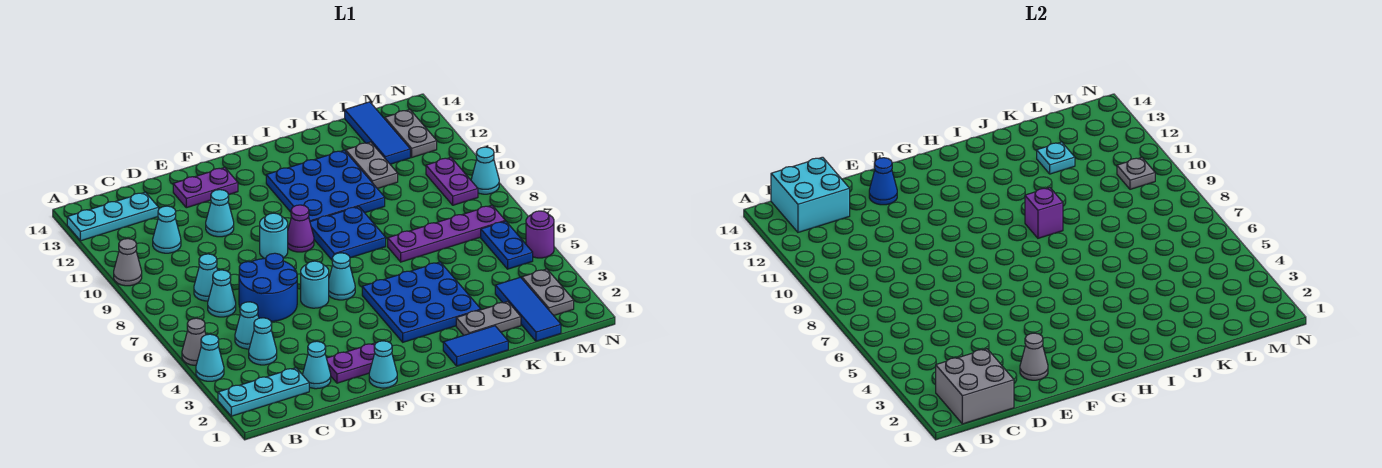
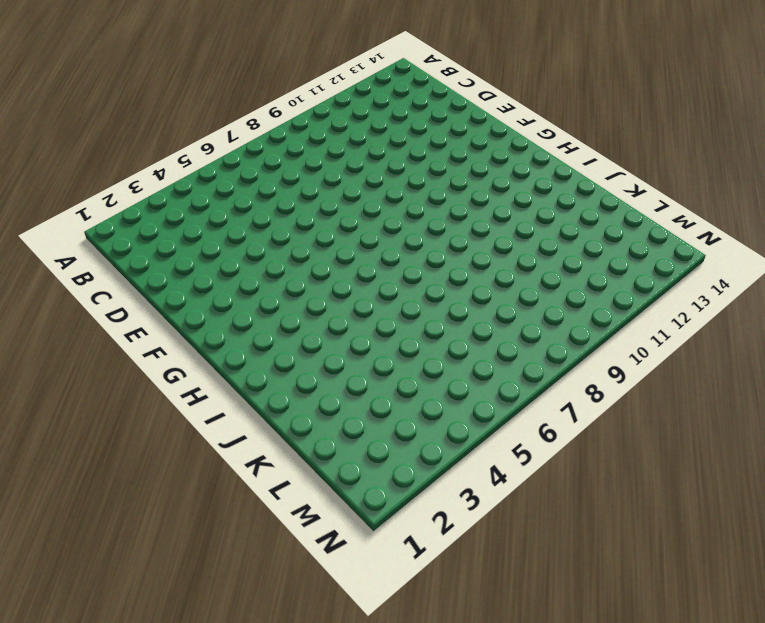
none -> cyan 1x3 plate [218,368,309,416]
none -> cyan 1x1 cone [196,334,224,381]
none -> grey 1x1 cone [182,318,206,365]
none -> grey 1x1 cone [114,239,142,286]

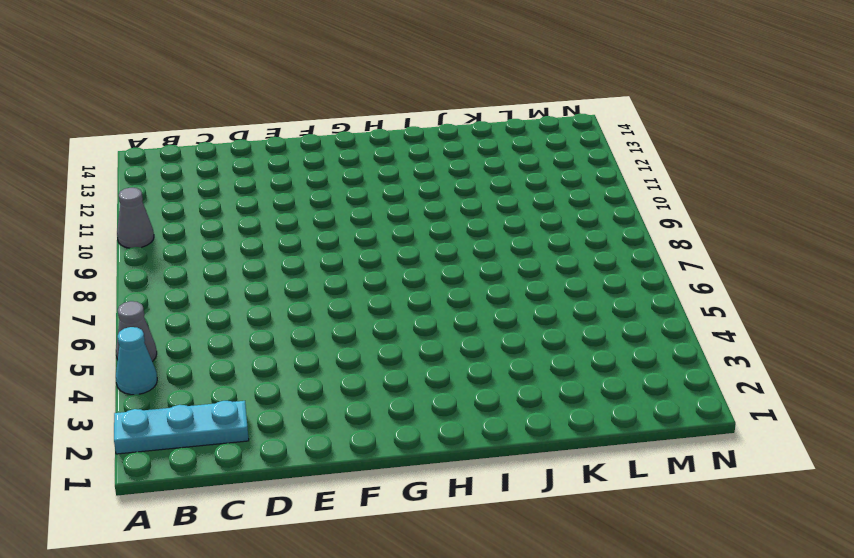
none -> cyan 1x3 plate [67,192,159,241]
none -> cyan 1x1 cone [249,318,277,365]
none -> cyan 1x1 cone [235,302,259,349]
none -> cyan 1x1 cone [208,270,236,317]

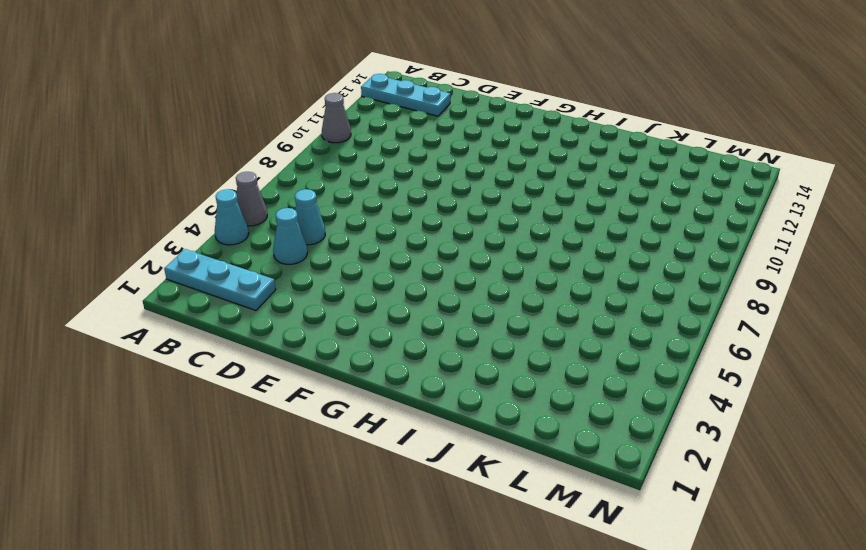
none -> cyan 1x1 cone [208,270,236,317]
none -> cyan 1x1 cone [194,254,218,301]
none -> cyan 1x1 cone [153,206,181,253]
none -> cyan 1x1 cone [303,341,331,389]

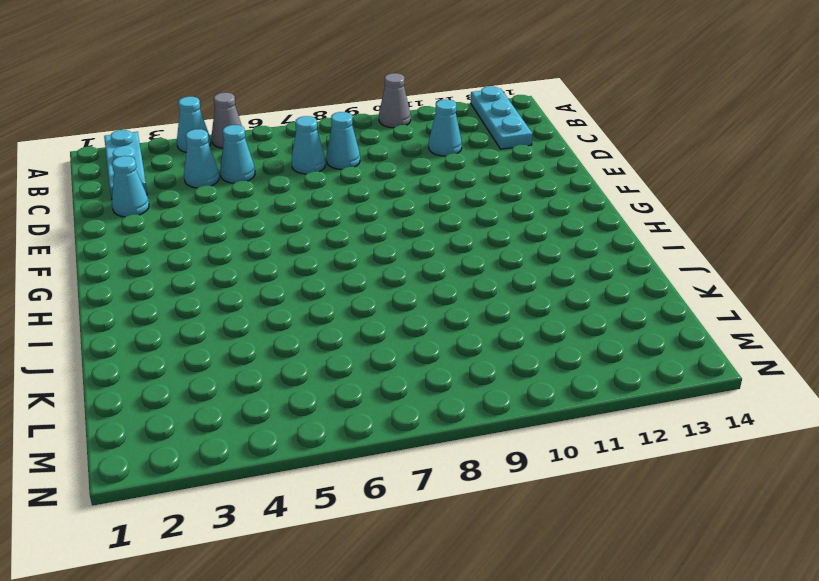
none -> blue 2x2 round brick [239,253,297,322]
none -> purple 1x2 plate [327,343,376,383]
none -> cyan 1x1 cone [206,190,234,237]
none -> purple 1x2 plate [173,167,238,208]

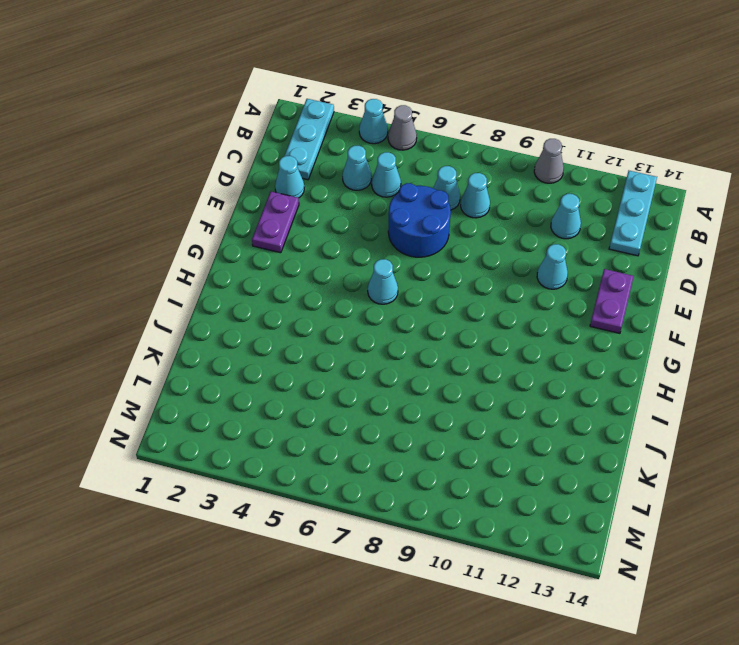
none -> cyan 1x1 cone [369,341,397,388]
none -> cyan 1x1 round brick [301,261,329,308]
none -> cyan 1x1 round brick [260,213,288,259]
none -> purple 1x1 cone [288,205,314,252]

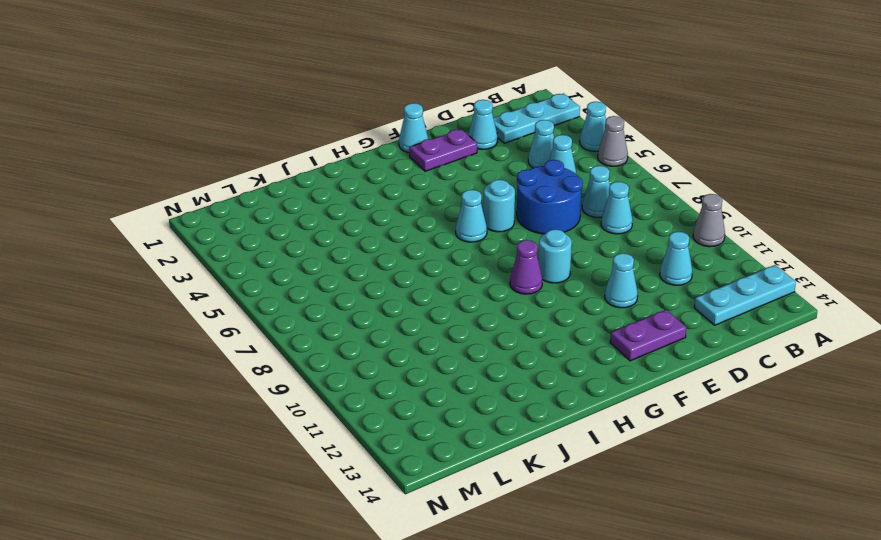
none -> blue 3x3 plate [362,262,481,342]
none -> blue 2x2 plate [310,206,386,260]
none -> blue 3x3 plate [266,150,385,221]
none -> blue 1x2 tile [443,326,508,366]

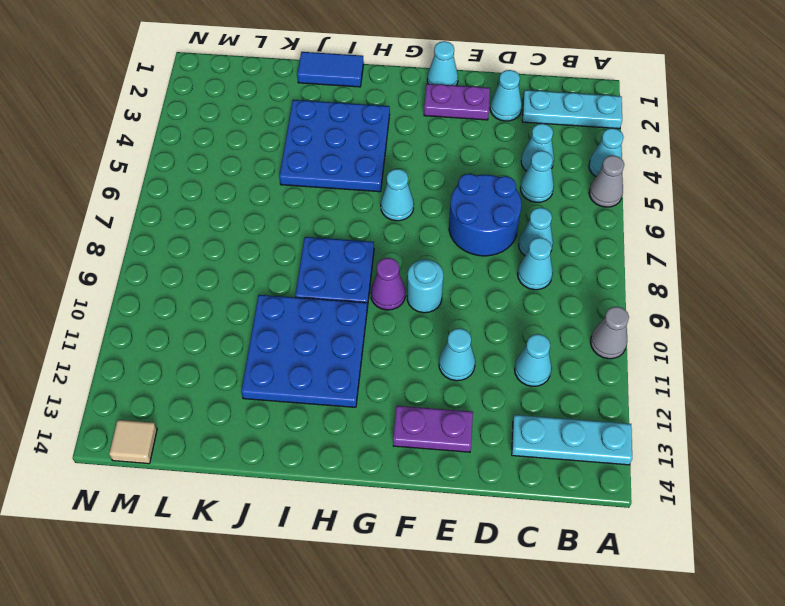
tan 1x1 tile [109,420,157,464] -> none
none -> cyan 1x1 round brick [301,261,329,308]
none -> grey 1x2 plate [456,302,521,335]
none -> purple 1x4 plate [388,205,505,262]
none -> grey 1x2 plate [346,142,398,189]

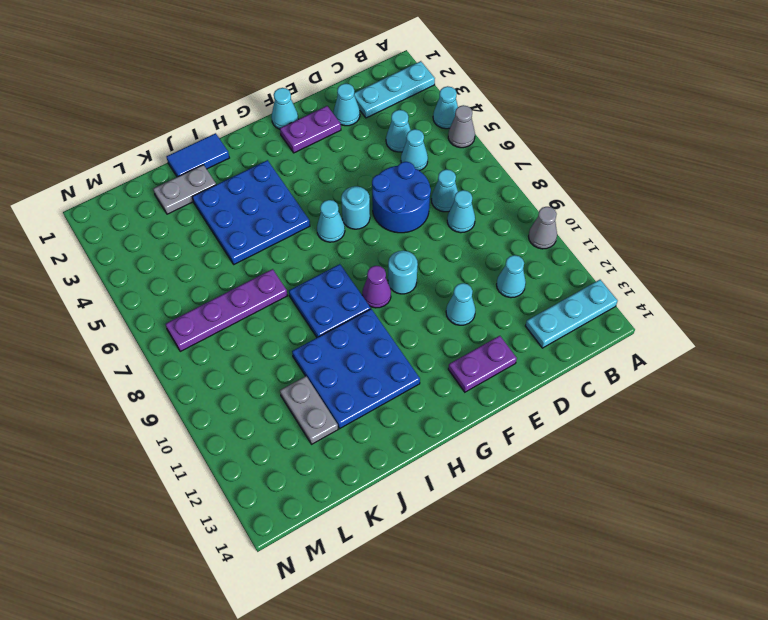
none -> blue 1x3 tile [495,277,561,341]
none -> blue 1x3 tile [345,102,410,164]
none -> grey 1x2 plate [522,269,574,315]
none -> blue 1x2 plate [481,221,533,269]

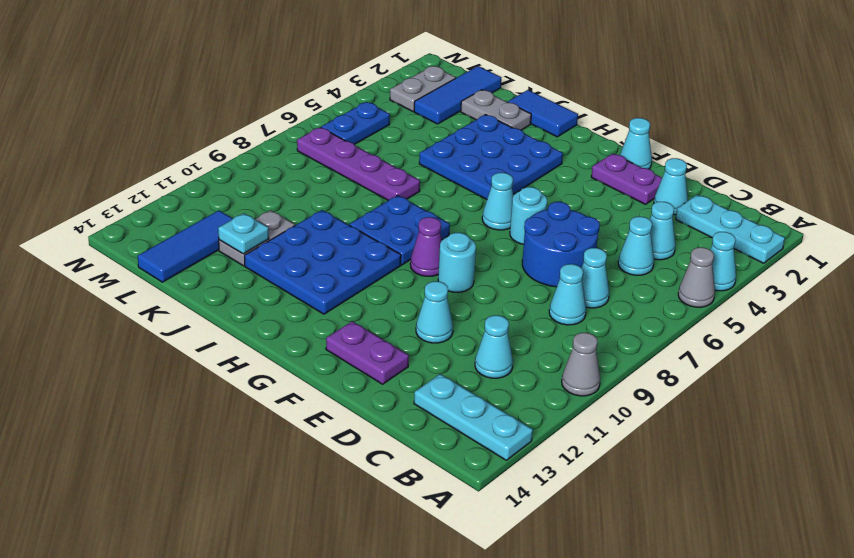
none -> purple 1x2 plate [426,158,478,205]
none -> grey 1x2 plate [384,110,437,157]
none -> purple 1x1 round brick [526,211,554,258]
none -> cyan 1x1 cone [471,147,499,194]

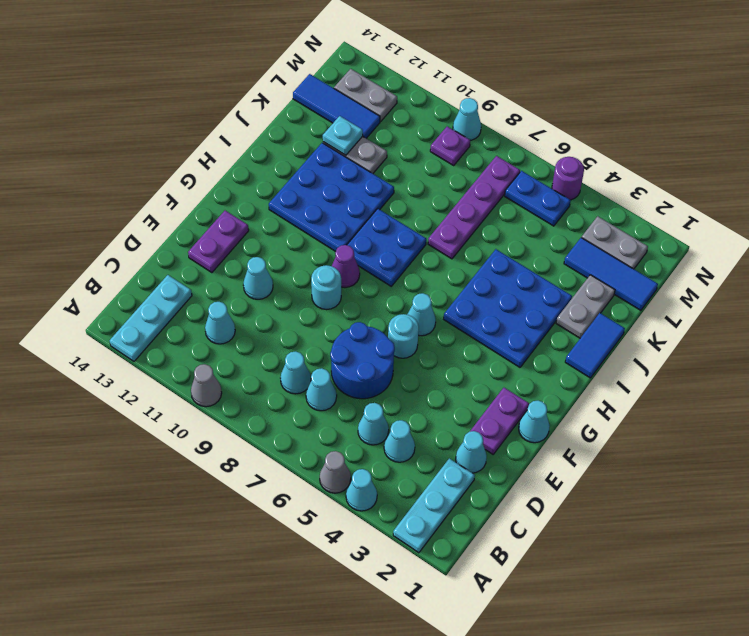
purple 1x1 plate [430,126,470,165] -> purple 1x2 plate [426,158,478,205]
none -> grey 2x2 brick [936,349,1014,424]
none -> cyan 2x2 brick [771,157,850,232]
none -> grey 1x1 cone [1020,333,1048,380]
none -> blue 1x1 cone [869,158,897,205]

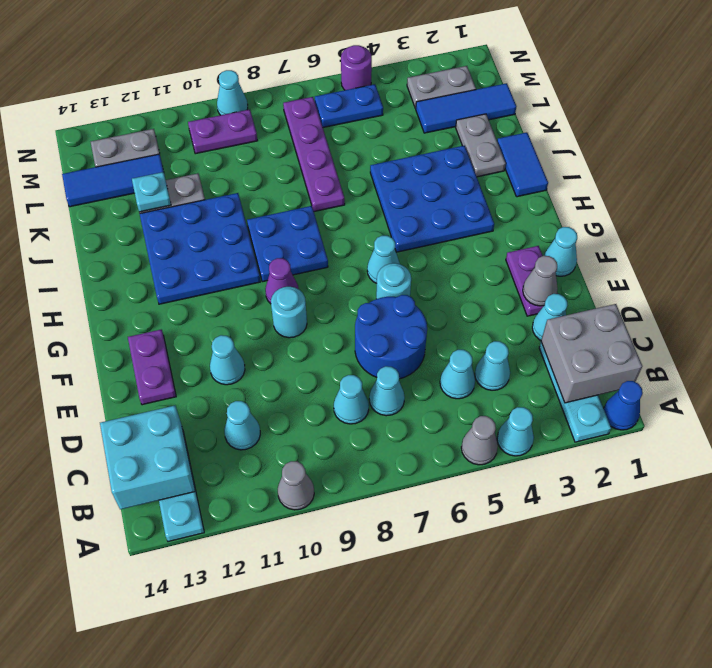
blue 1x1 cone [604,381,643,430] -> blue 1x1 cone moved to [869,158,897,205]
none -> purple 1x1 brick [1025,187,1063,238]
none -> grey 1x1 plate [1117,158,1155,189]

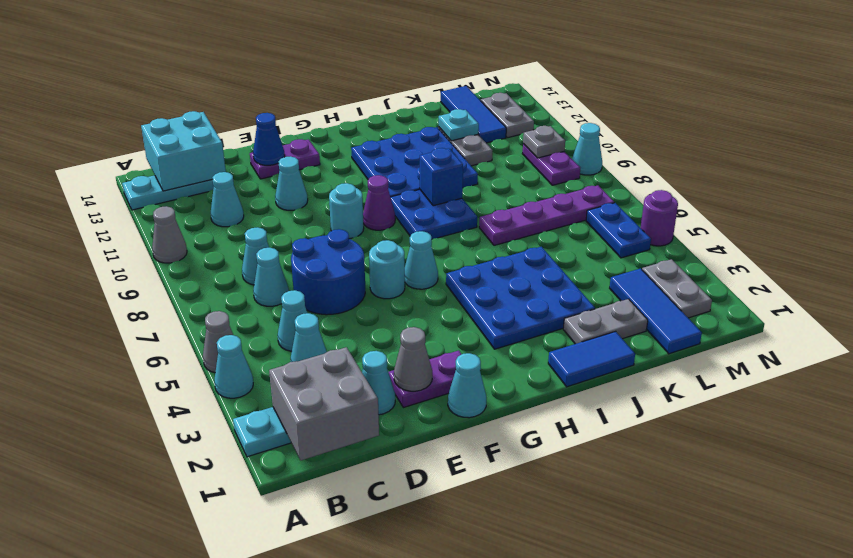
blue 1x1 brick [420,148,463,206] -> purple 1x1 brick [1025,187,1063,238]

